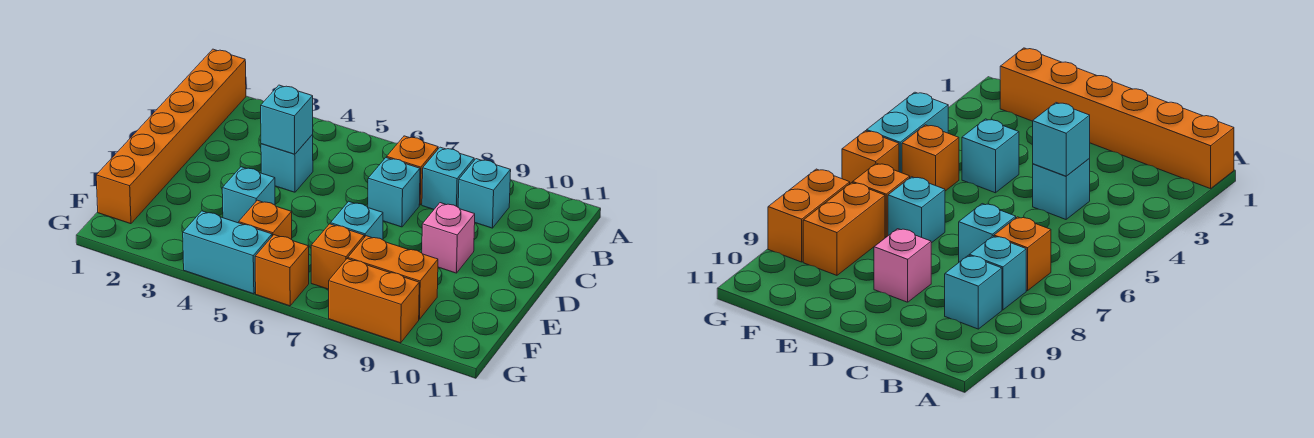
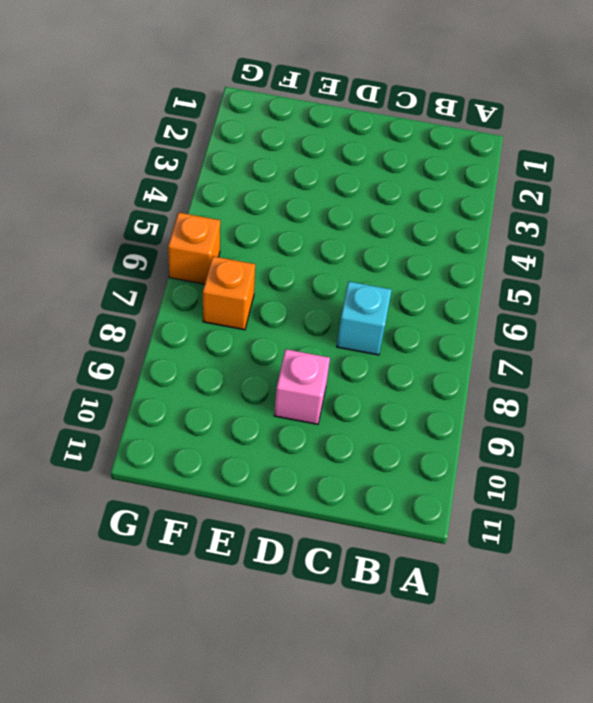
none -> orange 1x6 brick [96,49,246,224]
none -> orange 1x1 brick [387,136,438,205]
none -> cyan 1x1 brick [422,147,474,209]

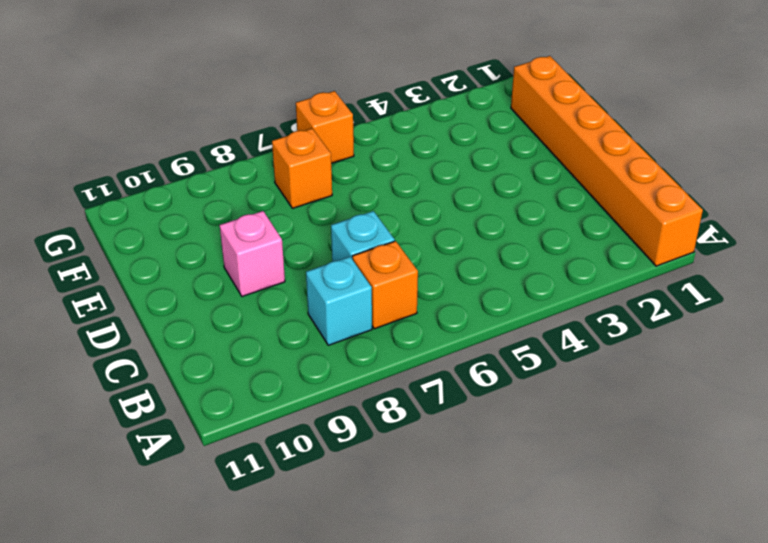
none -> cyan 1x1 brick [458,159,511,228]
none -> cyan 1x1 brick [261,134,313,192]
none -> cyan 1x1 brick [222,167,275,223]

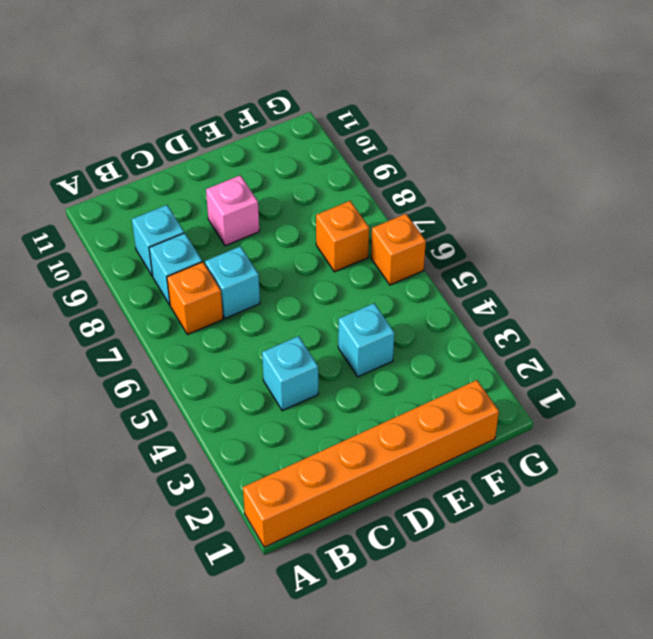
none -> cyan 1x1 brick [330,201,383,240]
none -> orange 1x1 brick [239,200,292,239]
none -> orange 1x2 brick [348,236,438,319]

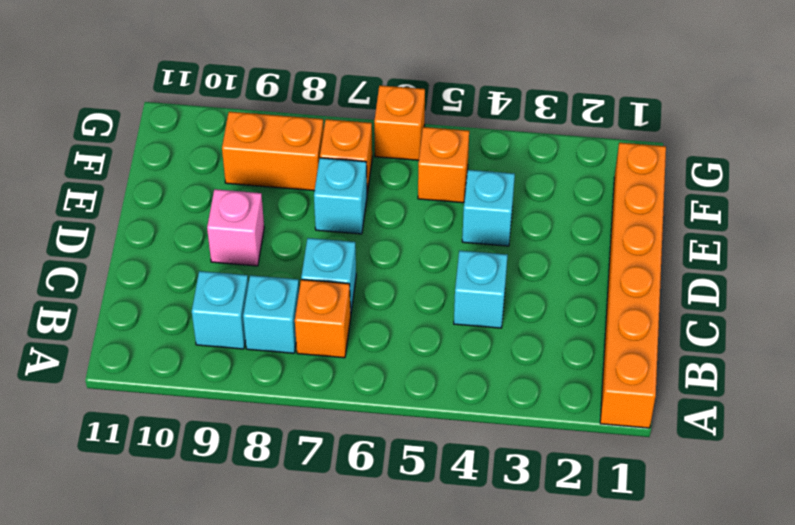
none -> cyan 1x2 brick [183,211,272,294]
none -> orange 1x2 brick [329,259,419,343]
none -> cyan 1x1 brick [261,85,313,154]

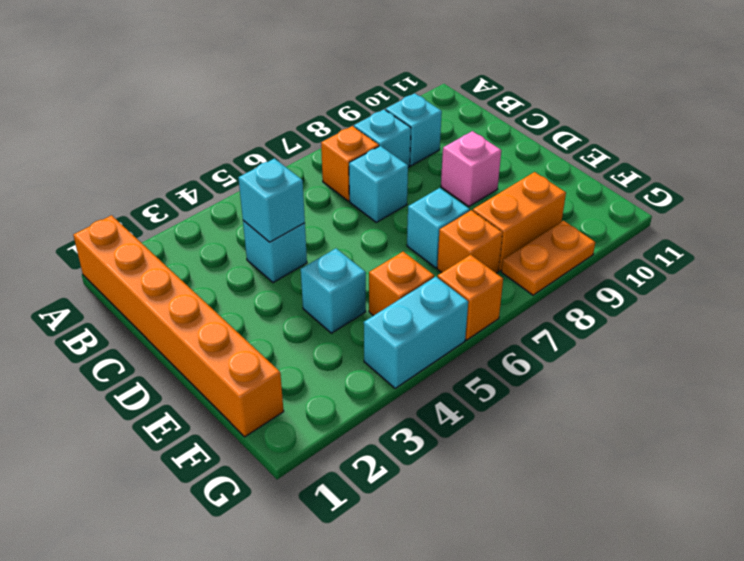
orange 1x2 plate [502,221,595,295] -> orange 1x2 brick [329,259,419,343]

